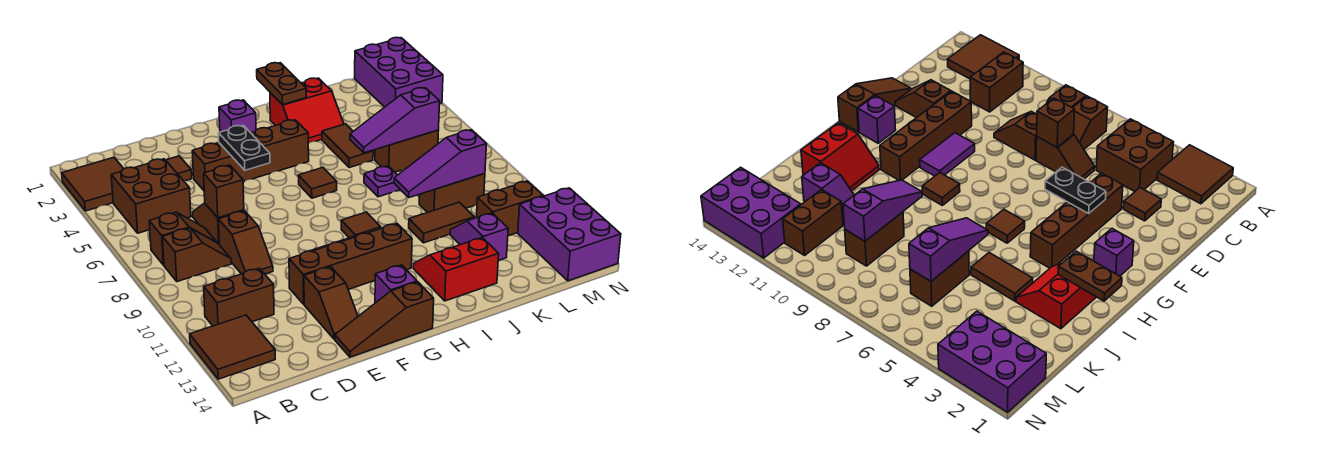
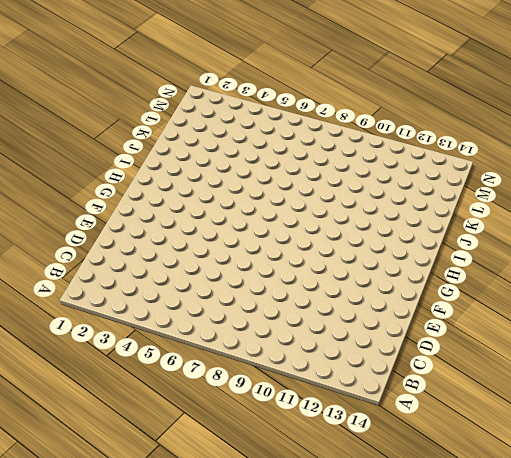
none -> brown 2x2 tile [62,157,124,211]
none -> brown 2x2 tile [190,315,275,379]
none -> brown 2x2 brick [111,159,191,233]
none -> brown 1x2 slope [149,212,216,265]

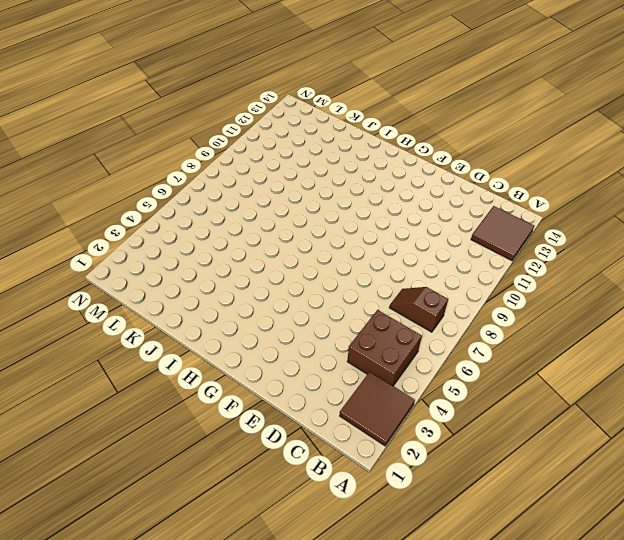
none -> brown 1x2 slope [162,228,231,282]
none -> brown 1x2 brick [204,268,274,326]
none -> brown 1x1 tile [166,156,192,181]
none -> brown 1x2 slope [193,203,244,244]

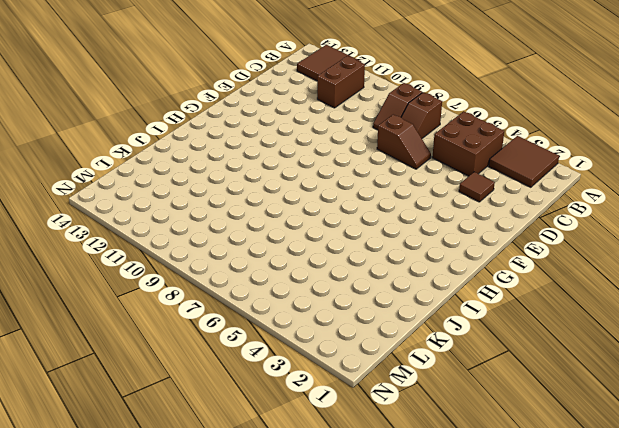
none -> brown 1x2 slope [218,211,273,274]
none -> brown 1x4 brick [192,120,309,190]
none -> brown 1x4 brick [289,224,412,304]
none -> brown 1x2 slope [304,267,358,339]

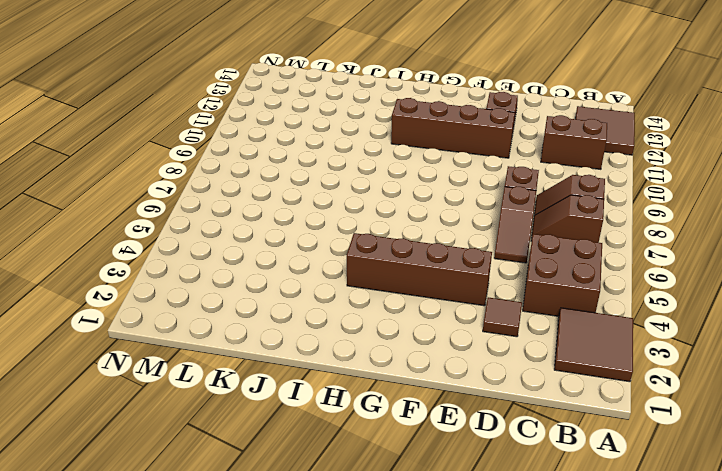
none -> brown 1x3 slope [335,282,434,357]
none -> purple 1x2 tile [920,133,975,176]
none -> purple 1x1 brick [219,100,256,133]
none -> purple 1x1 brick [375,265,417,303]

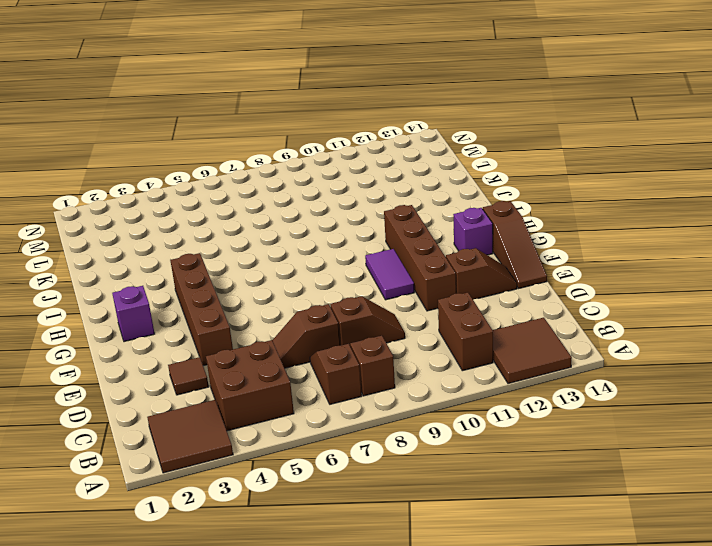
none -> brown 1x1 tile [298,168,337,198]
none -> brown 1x1 tile [341,212,381,238]
none -> red 2x2 slope [270,78,344,143]
none -> red 2x2 slope [413,238,499,301]

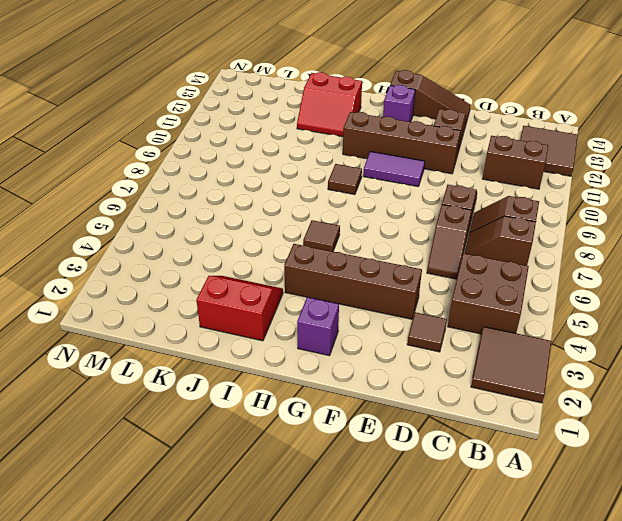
none -> brown 1x2 tile [322,124,373,168]
none -> purple 1x1 plate [364,166,400,197]
none -> brown 1x2 tile [409,202,474,243]
none -> brown 1x2 brick [375,130,439,172]

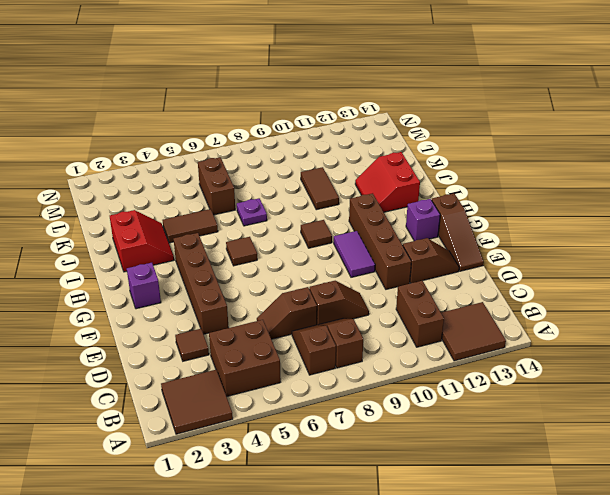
none -> brown 1x2 brick [419,174,485,213]
none -> purple 1x2 slope [450,213,508,261]
none -> brown 1x2 brick [476,181,543,236]
none -> purple 2x3 brick [355,37,443,107]

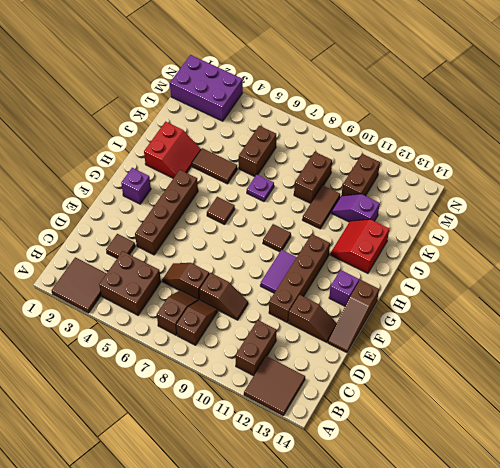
none -> purple 2x3 brick [518,188,621,281]
none -> brown 1x1 brick [204,165,244,218]
none -> black 1x2 plate [218,125,270,170]
none -> brown 1x2 plate [257,63,306,105]

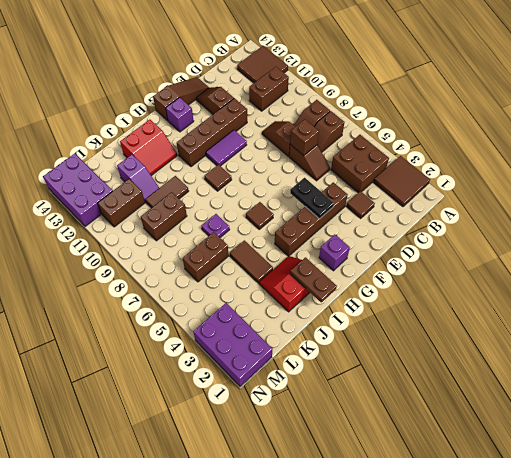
none -> purple 1x3 slope [350,88,440,153]
none -> purple 1x3 slope [394,130,486,197]

